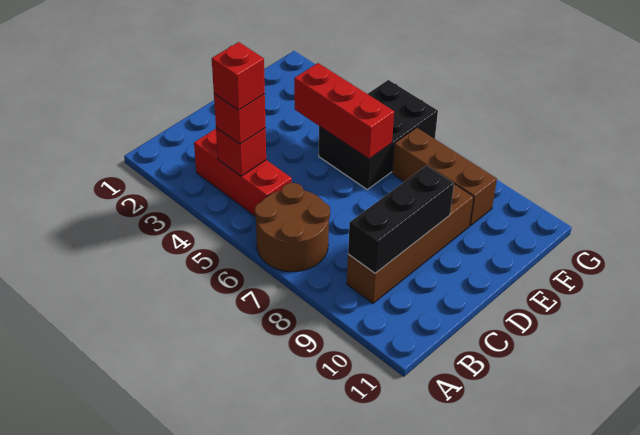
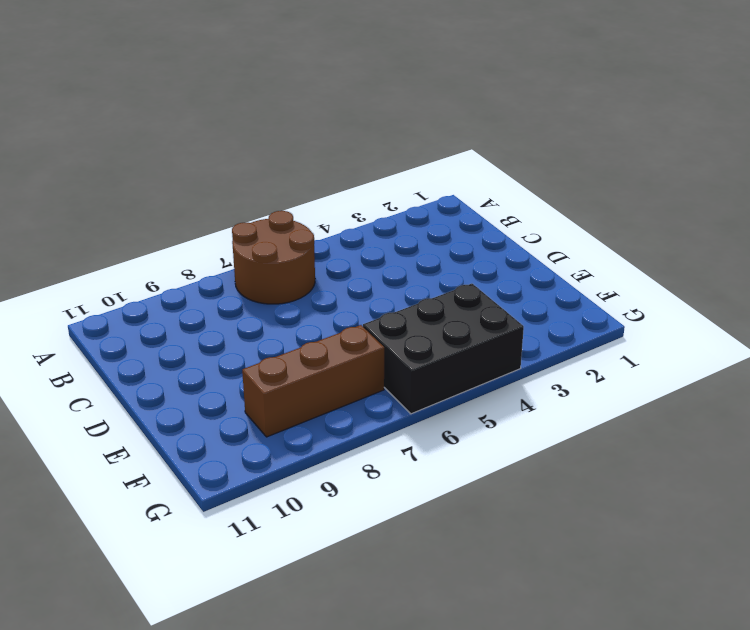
black 2x3 brick [363,284,524,414] -> black 2x3 brick turned to [319,80,438,189]
none -> red 1x3 brick [194,129,292,216]
none -> brown 1x4 brick [347,184,474,303]

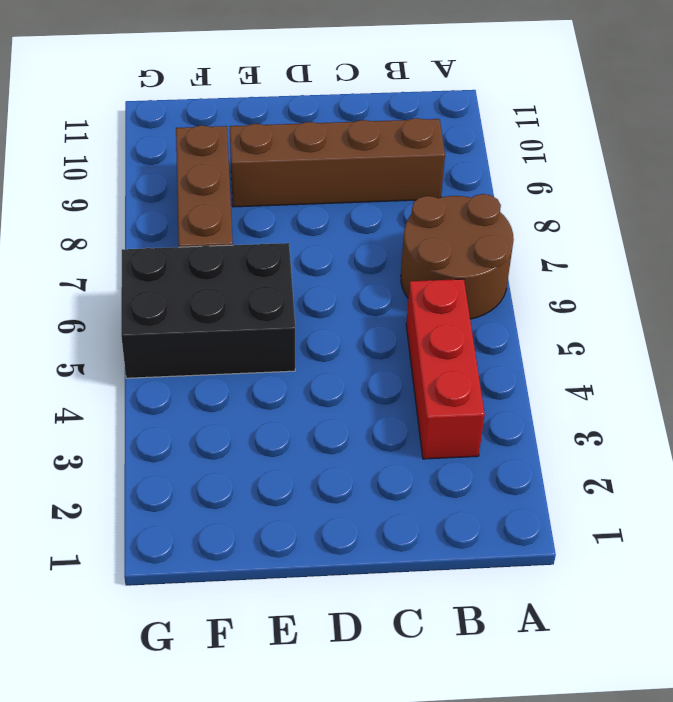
none -> red 1x1 brick [216,128,266,176]
none -> black 1x3 brick [348,166,454,273]

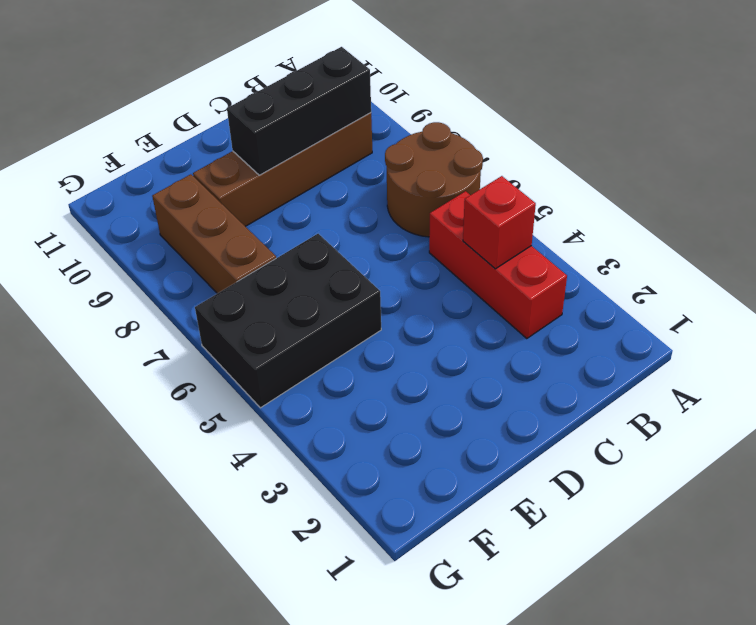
none -> red 1x3 brick [294,63,394,159]
none -> red 1x1 brick [214,94,266,144]

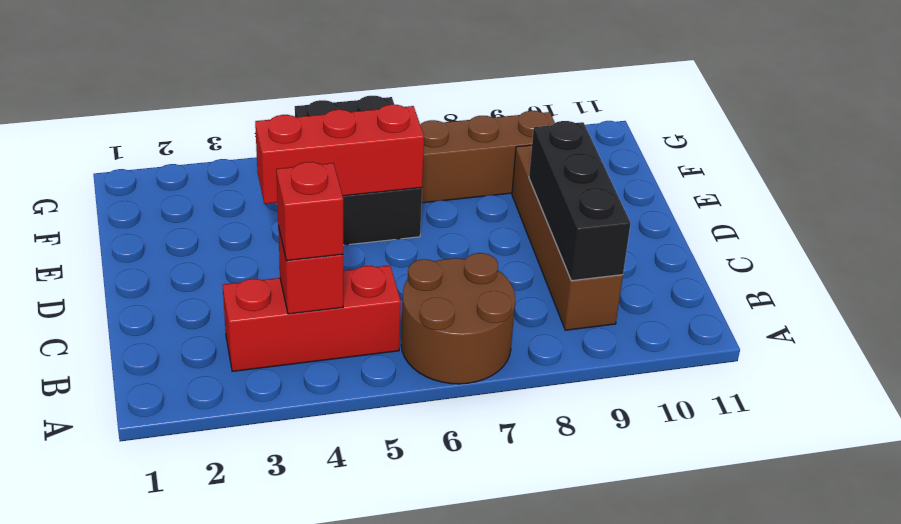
none -> red 1x1 brick [212,42,265,110]

